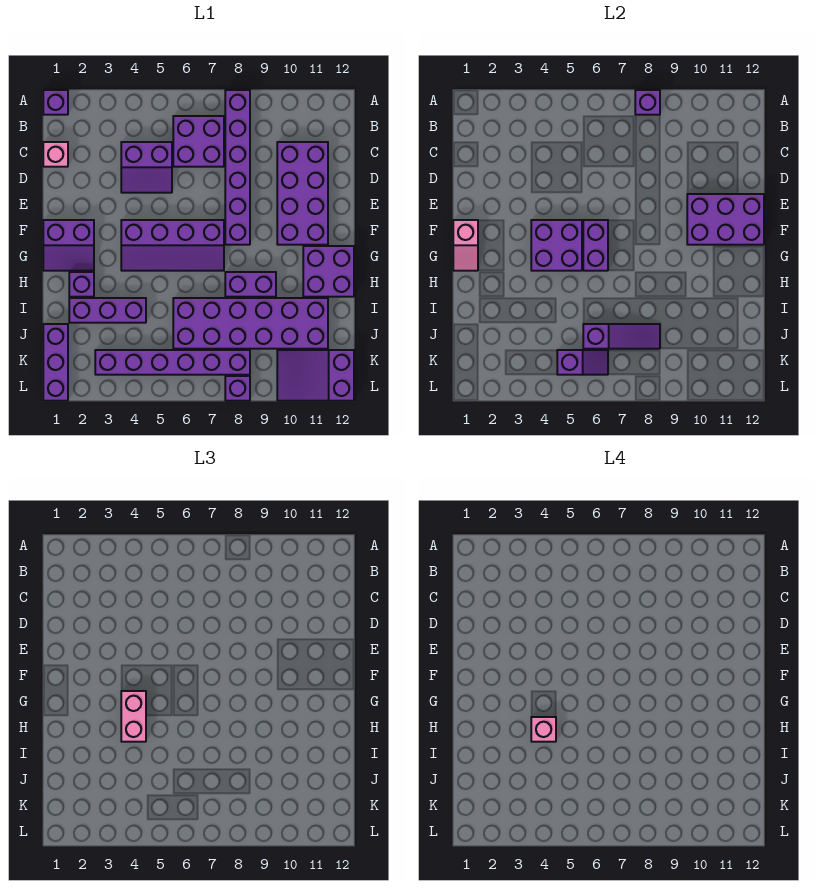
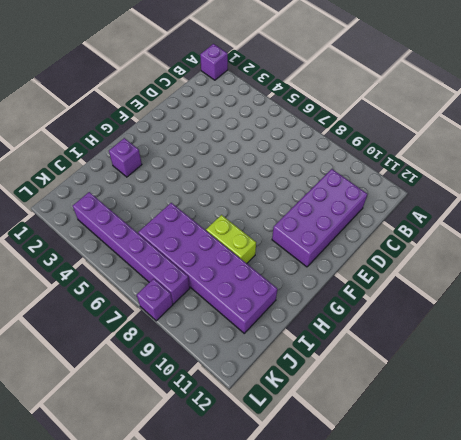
lime 1x2 brick [206,215,256,263] -> purple 1x2 brick [225,272,276,297]
none -> purple 1x6 brick [225,90,250,245]
none -> purple 2x2 brick [173,116,224,167]
none -> pink 1x1 brick [43,142,68,167]

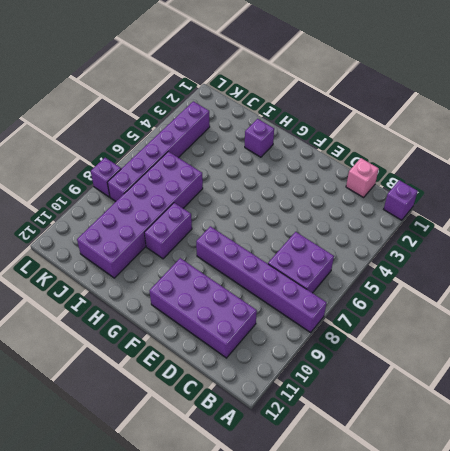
none -> purple 2x2 slope [121,142,172,193]
none -> purple 2x2 slope [43,220,94,271]
none -> purple 2x4 slope [121,220,224,271]

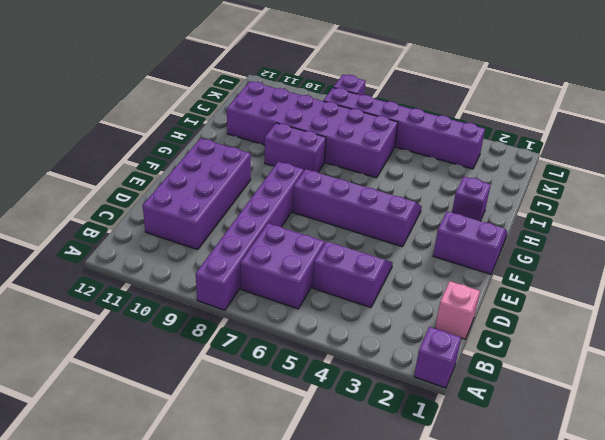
none -> purple 2x2 brick [303,246,354,297]
none -> purple 1x3 brick [69,298,146,323]
none -> purple 1x3 brick [43,324,68,401]

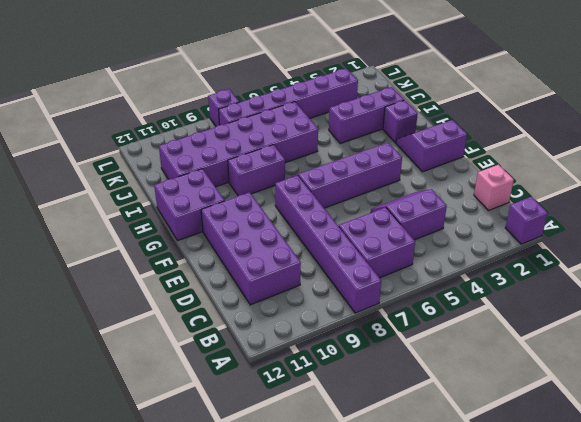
none -> purple 1x3 brick [43,324,68,401]
none -> purple 2x3 slope [277,350,354,401]
none -> purple 1x1 brick [635,90,660,115]

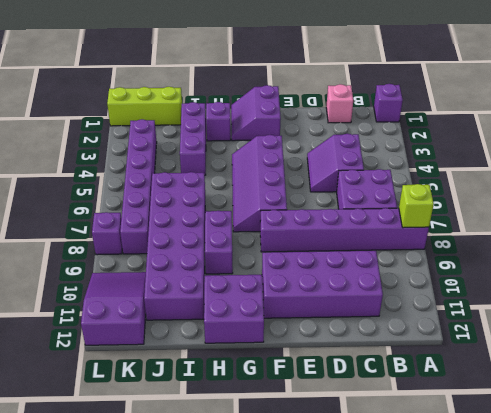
lime 1x1 brick [399,184,434,228] -> purple 1x1 brick [635,90,660,115]
lime 1x3 brick [107,87,182,126] -> purple 1x3 brick [43,324,68,401]
none -> purple 2x3 brick [687,194,764,245]
none -> pink 1x2 slope [453,220,478,271]
none -> purple 2x2 brick [531,220,582,271]

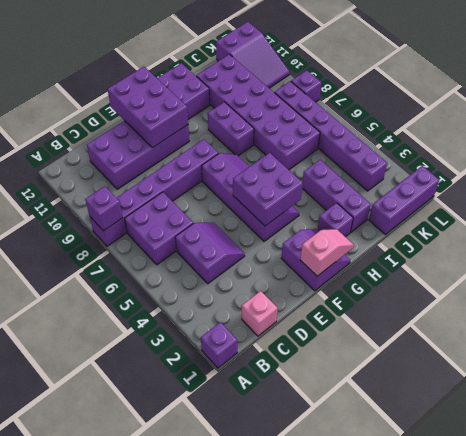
none -> purple 1x2 brick [583,220,608,271]
none -> purple 1x3 slope [583,324,660,349]
none -> purple 1x2 slope [557,350,608,375]

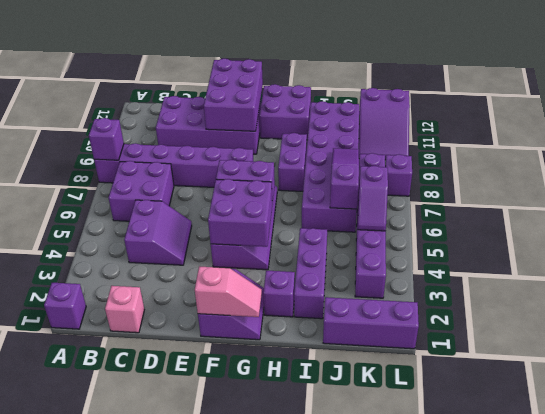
purple 1x2 slope [358,166,388,231] -> purple 1x2 slope turned to [557,350,608,375]
none -> pink 1x2 brick [121,691,146,742]
none -> pink 1x1 brick [531,717,556,742]

